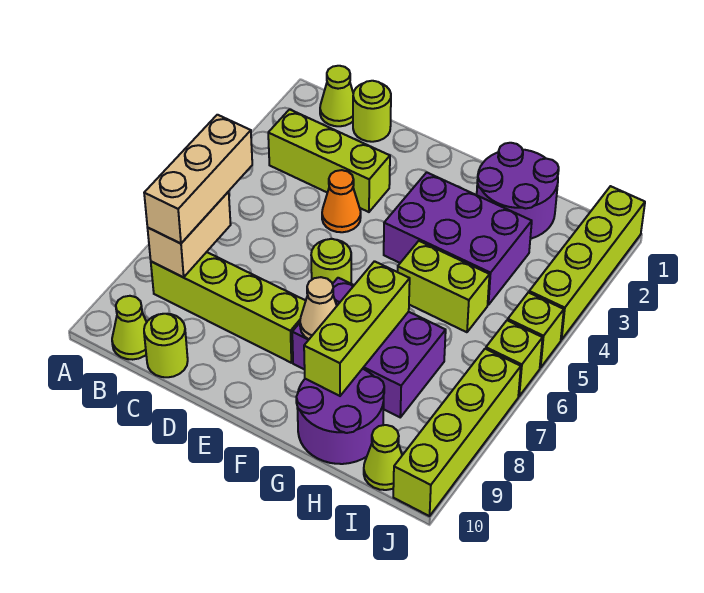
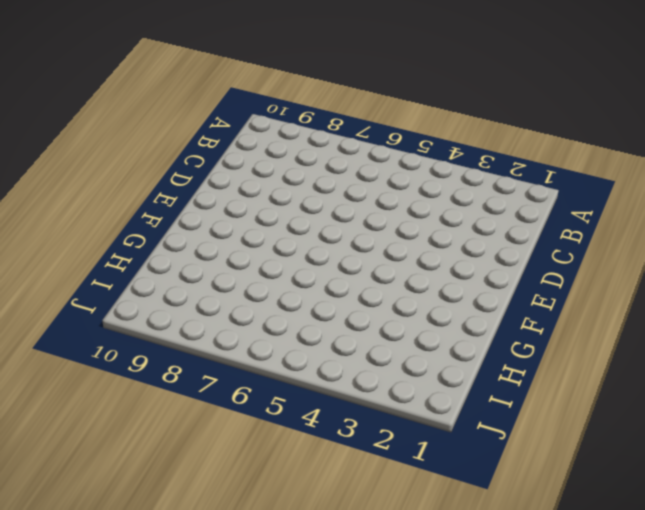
none -> lime 1x1 cone [320,66,353,126]
none -> lime 1x3 brick [268,109,390,212]
none -> lime 1x4 brick [151,252,306,363]

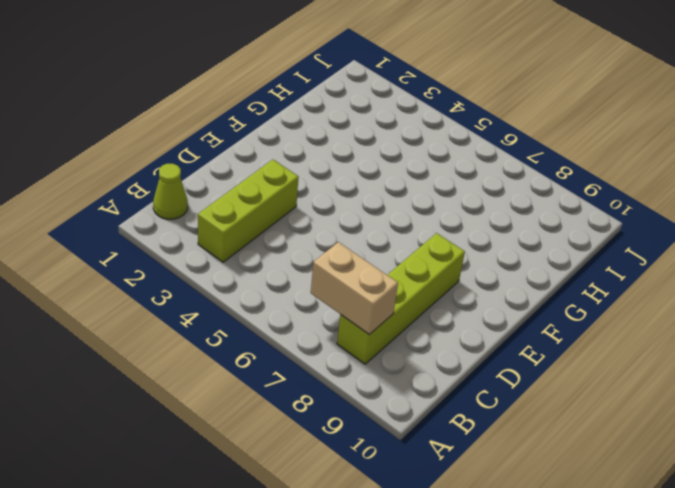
none -> lime 1x1 cone [112,296,147,360]
none -> lime 1x1 round brick [353,81,391,142]
none -> lime 1x1 round brick [144,314,188,377]

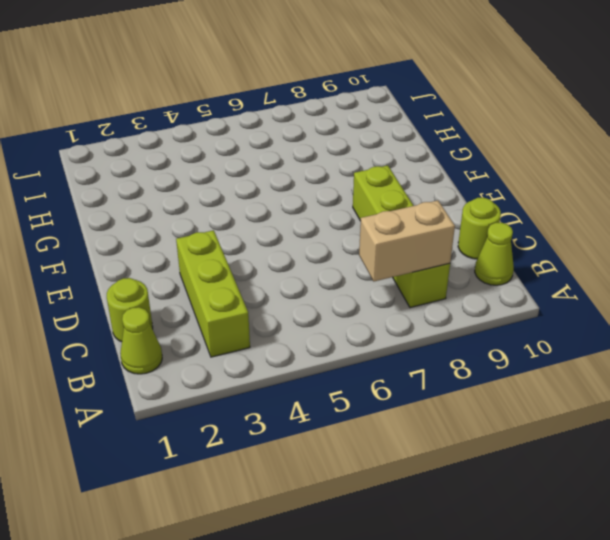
none -> orange 1x1 cone [322,170,361,232]
none -> lime 1x1 round brick [311,239,351,284]
none -> purple 2x3 brick [384,172,532,305]

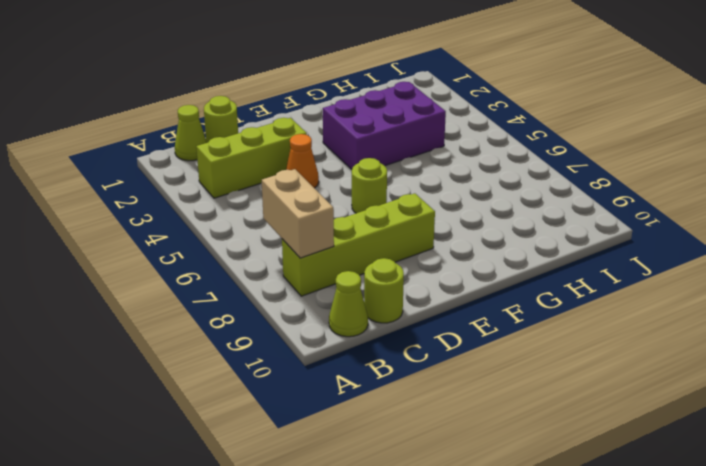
none -> purple 2x3 brick [292,278,446,417]
none -> purple 2x2 round brick [477,143,559,239]
none -> lime 1x2 brick [398,241,490,332]

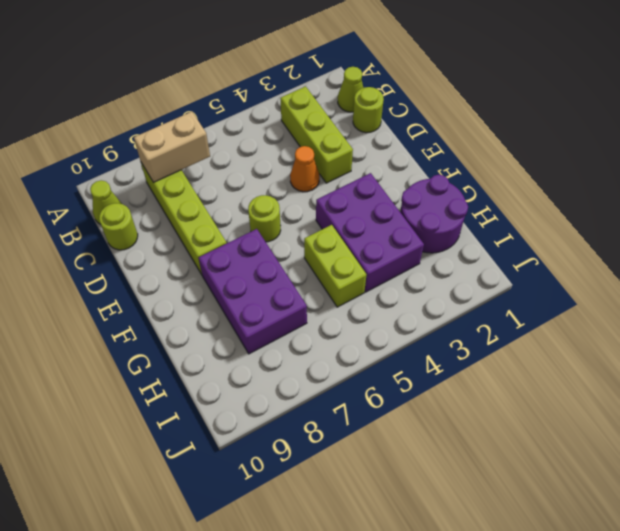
none -> purple 2x2 round brick [296,369,384,464]
none -> lime 1x1 cone [364,425,402,490]
none -> lime 1x4 brick [529,186,645,340]

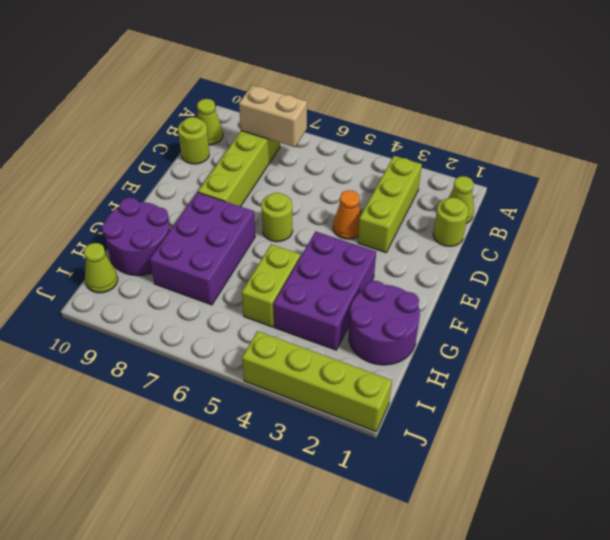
none -> lime 1x1 brick [508,292,564,368]
none -> lime 1x1 brick [486,320,543,396]
none -> lime 1x4 brick [393,349,521,516]

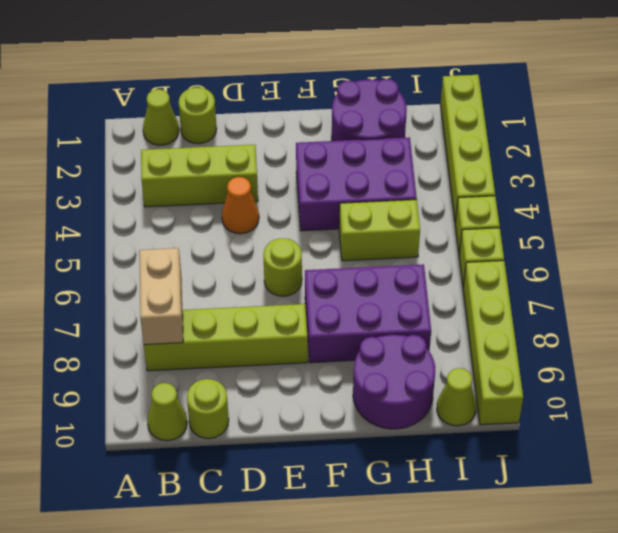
none -> tan 1x1 cone [300,277,337,339]
none -> lime 1x3 brick [304,261,410,396]
none -> tan 1x3 brick [144,115,252,244]

